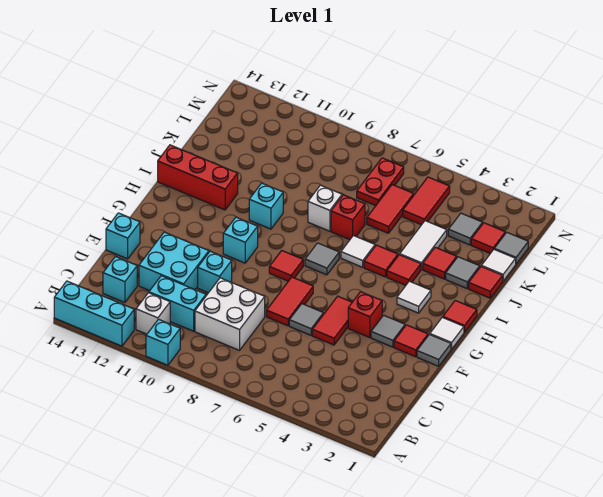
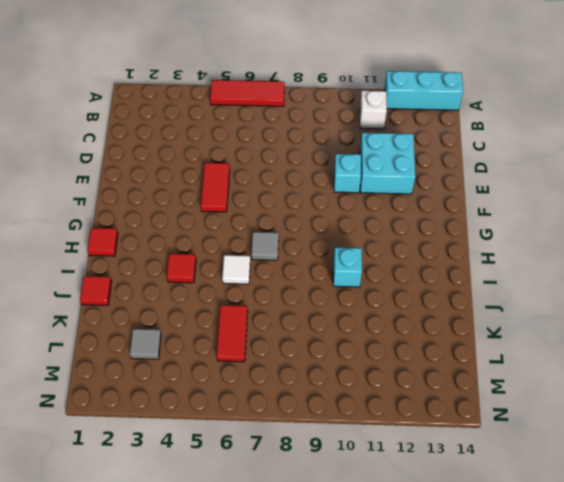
red 1x3 tile [210,80,285,106] -> none
none -> cyan 1x1 brick [146,319,180,365]
none -> white 2x2 brick [195,278,265,350]
none -> cyan 1x2 brick [149,276,206,331]
none -> cyan 1x1 brick [103,257,137,303]

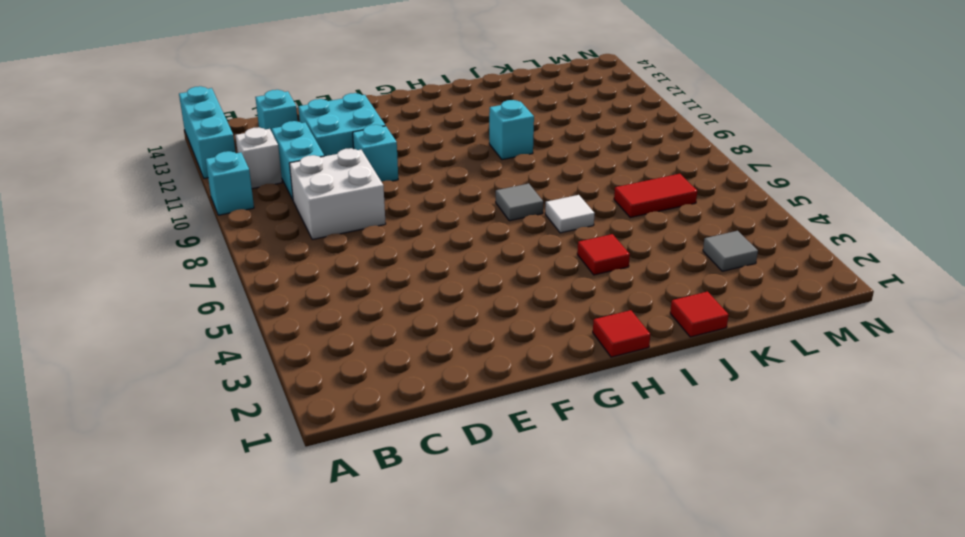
none -> red 1x2 tile [312,296,352,345]
none -> grey 1x1 tile [289,304,324,335]
none -> red 1x2 tile [266,277,313,326]
none -> cyan 1x1 brick [106,213,140,259]

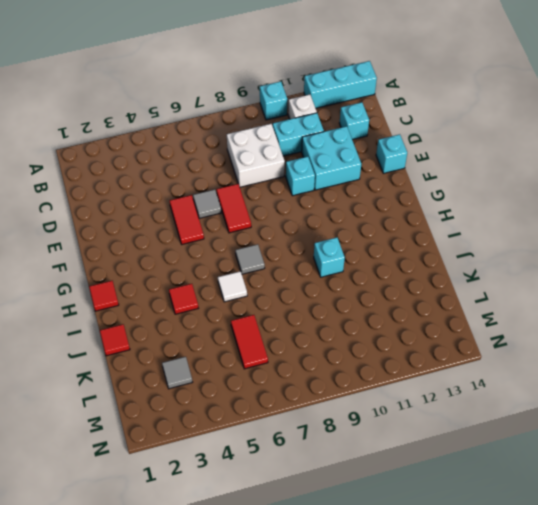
none -> grey 1x1 tile [417,334,451,366]
none -> red 1x1 tile [394,325,428,357]
none -> grey 1x1 tile [371,315,405,347]
none -> red 1x1 brick [348,292,382,338]

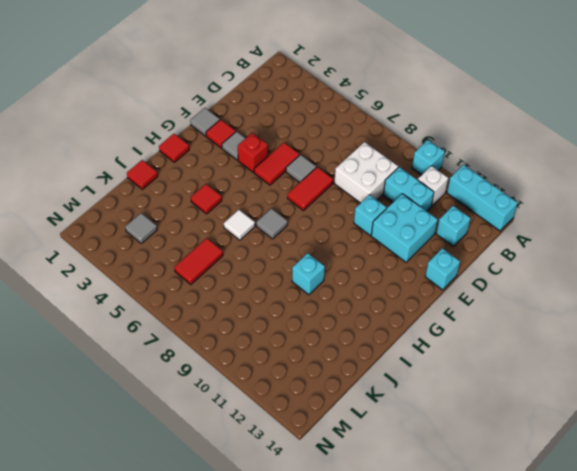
none -> white 1x1 tile [430,317,464,349]
none -> red 1x1 tile [269,251,303,281]
none -> cyan 1x1 brick [223,217,258,263]
none -> white 1x1 tile [397,281,431,313]

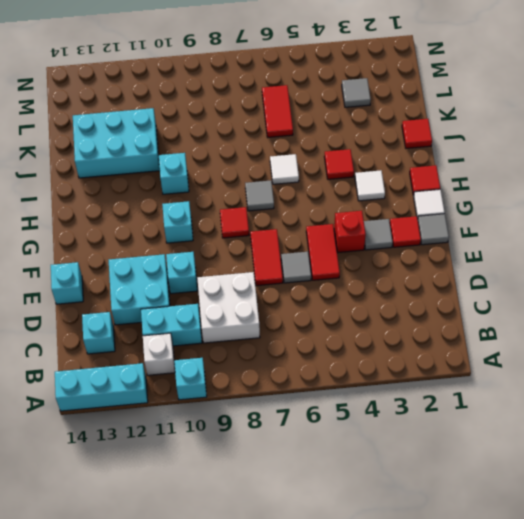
cyan 2x3 brick [73,108,160,178] -> none
none -> red 1x1 tile [364,245,398,277]
none -> red 1x3 brick [158,145,238,210]
none -> grey 1x1 tile [446,257,480,288]
none -> red 1x1 tile [423,247,457,279]

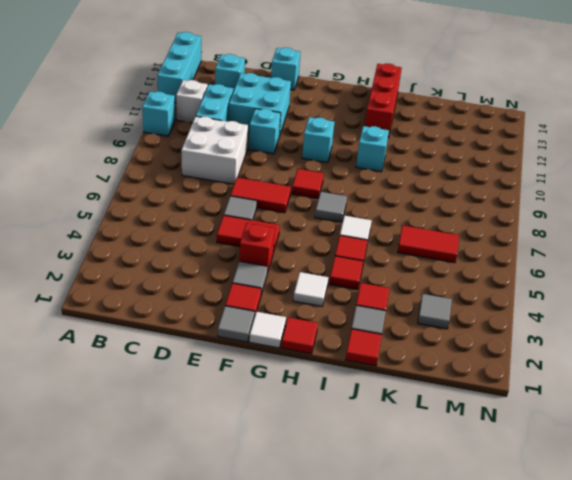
none -> white 1x2 tile [400,221,447,270]
none -> red 1x1 brick [331,195,365,240]
none -> white 1x1 brick [308,185,342,231]
none -> white 1x1 tile [481,250,516,281]

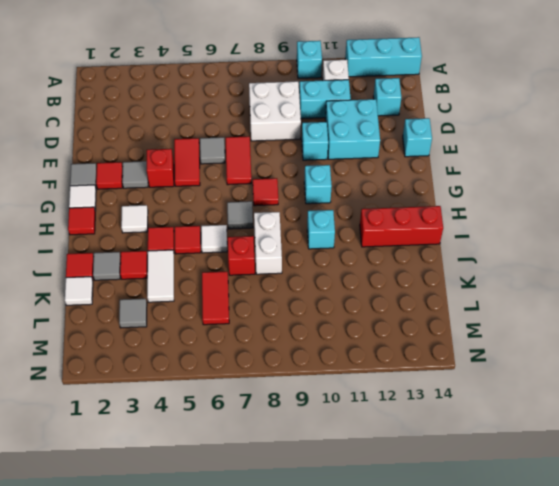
white 1x2 brick [254,212,282,274] -> white 1x1 brick [308,185,342,231]
none -> grey 1x1 tile [494,232,528,264]
none -> red 1x1 tile [471,223,505,253]
none -> red 1x2 tile [403,177,450,225]
none -> red 1x2 plate [357,158,404,206]

